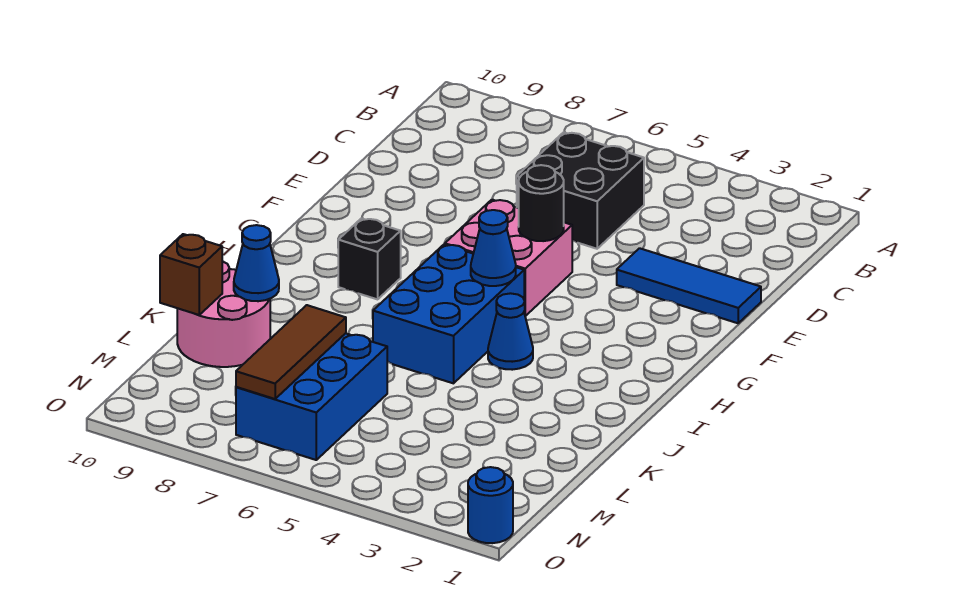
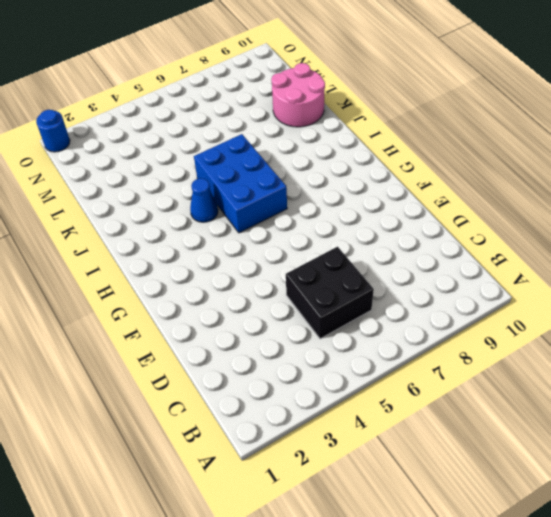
none -> blue 1x3 tile [617,248,761,323]
none -> pink 2x2 brick [445,200,572,316]
none -> black 1x1 brick [338,218,401,299]

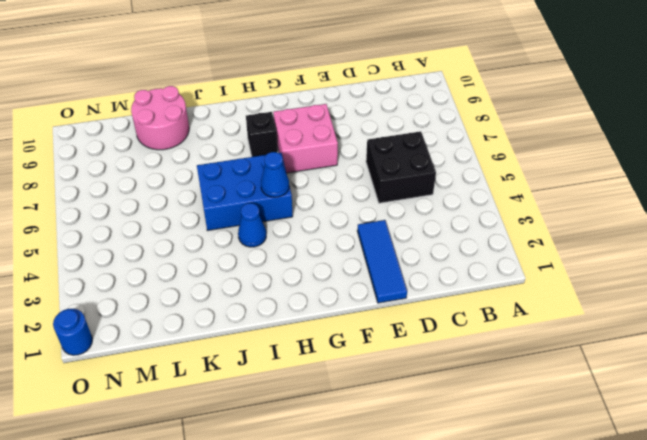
pink 2x2 brick [273,104,338,173] -> pink 2x2 brick moved to [445,200,572,316]
none -> blue 2x3 brick [236,333,387,460]
none -> black 1x1 round brick [519,165,564,241]
none -> blue 1x1 cone [234,225,279,301]

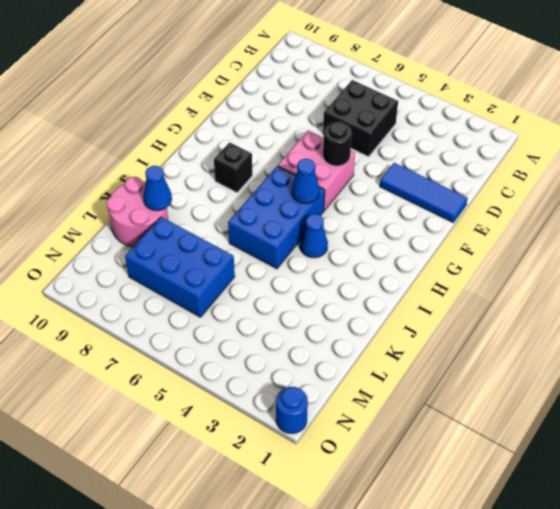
blue 2x3 brick [125,217,235,317] -> blue 2x3 brick turned to [236,333,387,460]
none -> brown 1x3 tile [236,305,346,399]
none -> brown 1x1 brick [160,234,222,315]

